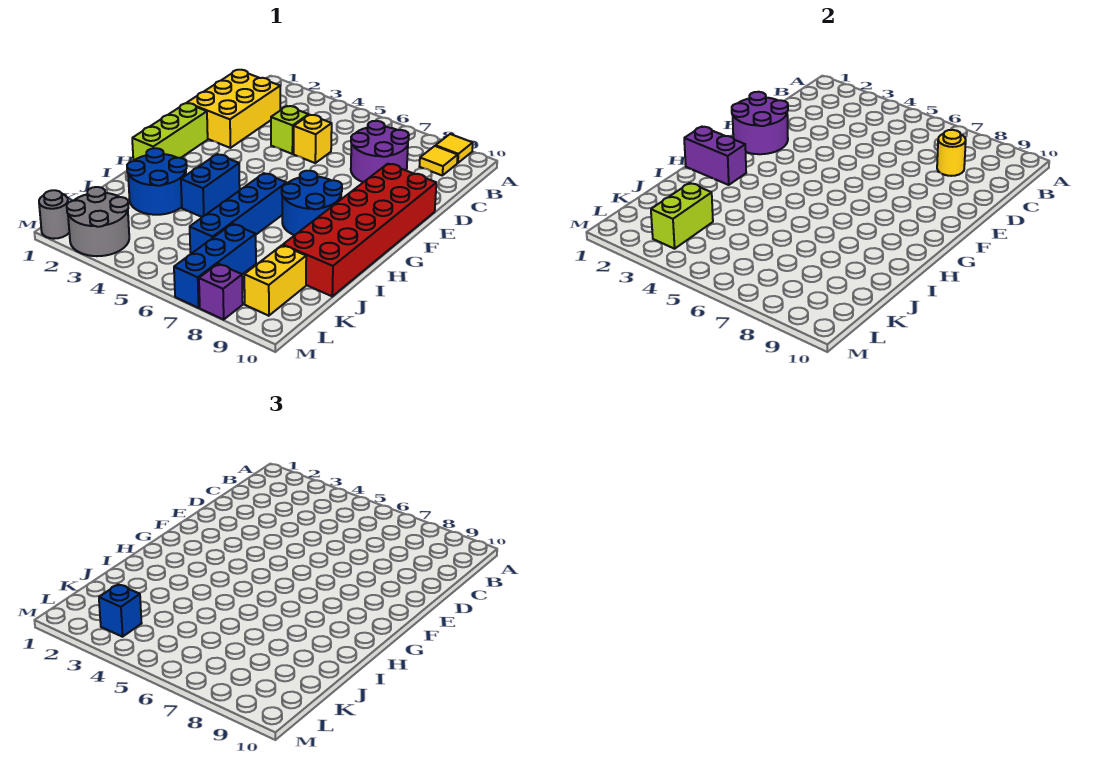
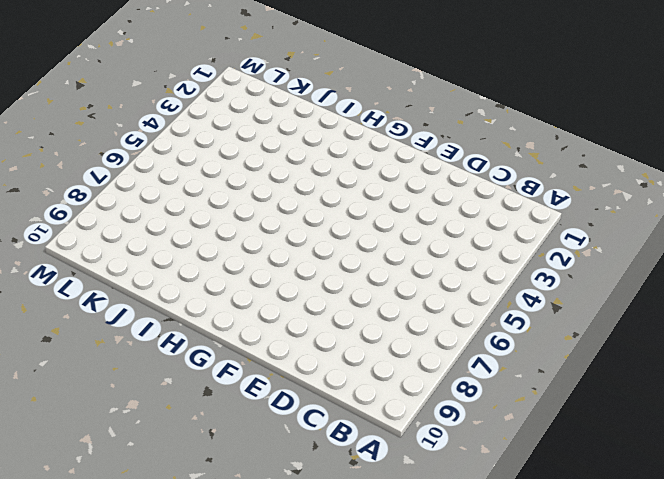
none -> yellow 1x1 tile [436,134,473,163]
none -> yellow 1x1 tile [419,146,458,175]
none -> yellow 2x3 brick [187,70,280,148]

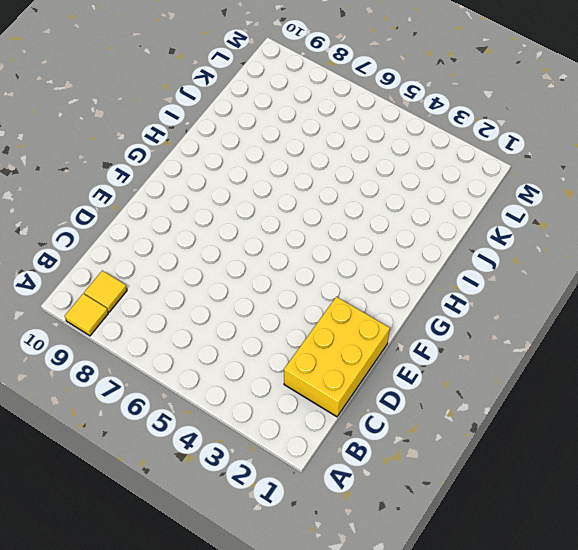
none -> purple 2x2 round brick [351,121,409,182]
none -> lime 1x1 brick [271,106,309,154]
none -> yellow 1x1 brick [294,115,332,163]

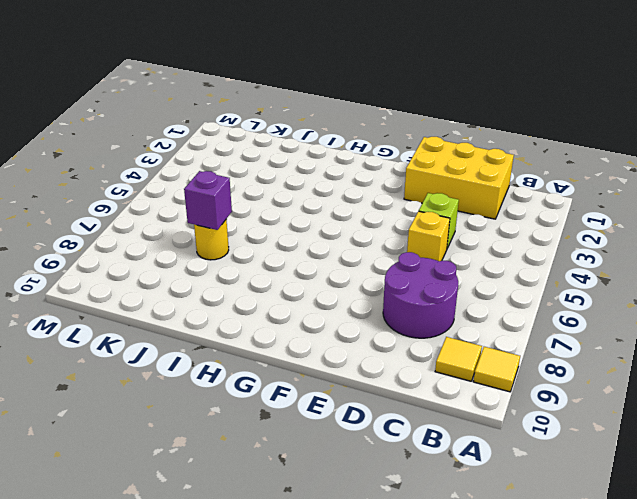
yellow 1x1 round brick [194,219,229,260] -> yellow 1x1 round brick moved to [937,130,966,176]
purple 1x1 brick [184,171,232,230] -> purple 1x1 brick moved to [199,264,243,320]
none -> red 2x6 brick [283,164,436,296]
none -> lime 1x3 brick [132,103,208,161]
none -> blue 2x2 round brick [282,171,342,235]

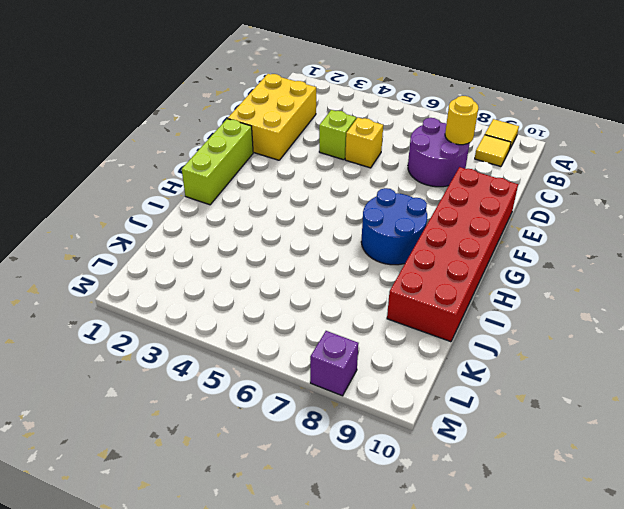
none -> blue 1x2 brick [181,154,240,217]
none -> blue 1x4 brick [190,173,287,254]
none -> blue 2x2 round brick [127,148,187,215]

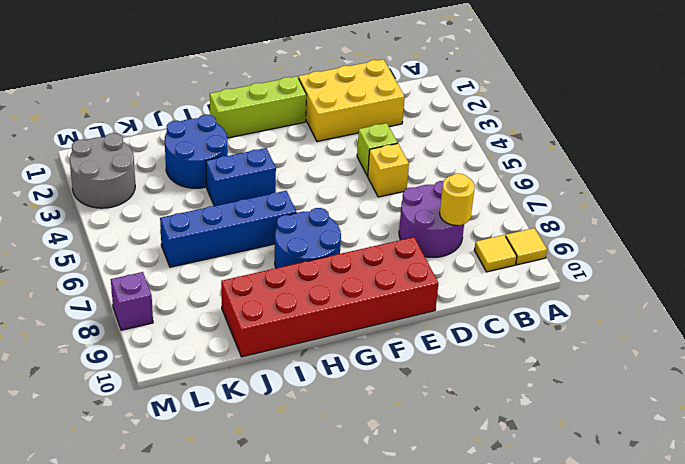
none -> blue 1x3 brick [174,224,256,308]
none -> yellow 1x2 brick [244,245,306,316]
none -> grey 1x1 round brick [39,190,69,239]

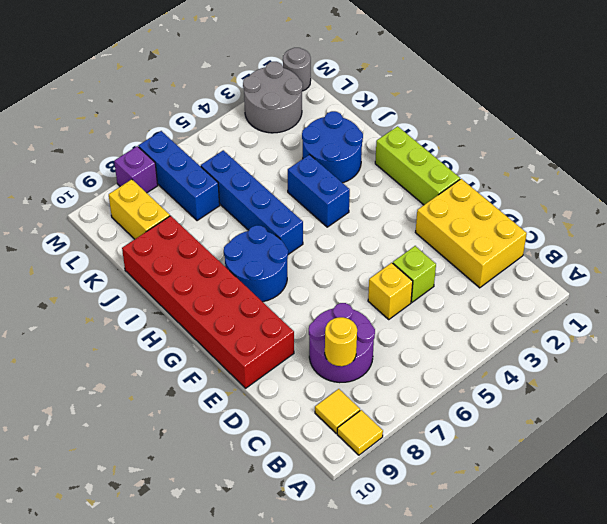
none -> purple 2x2 round brick [732,92,788,154]
none -> purple 1x2 brick [684,127,746,185]
none -> lime 1x2 brick [651,183,713,249]

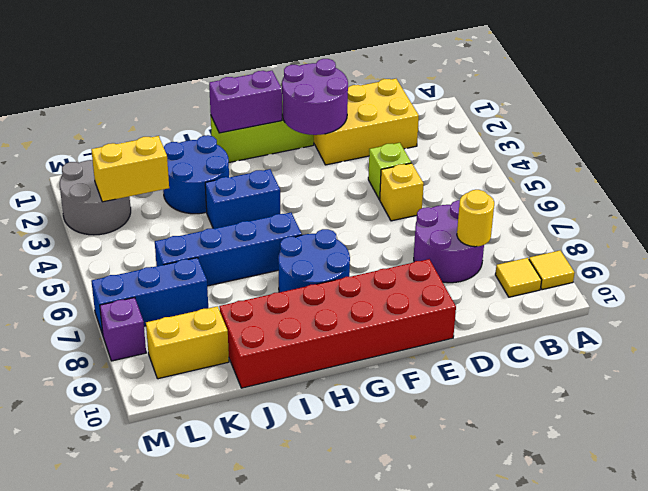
purple 1x2 brick [209,71,282,133] -> purple 1x2 brick turned to [684,127,746,185]
yellow 1x2 brick [91,136,169,202] -> lime 1x2 brick [651,183,713,249]
none -> grey 1x1 round brick [39,190,69,239]
none -> blue 1x1 brick [99,584,142,637]

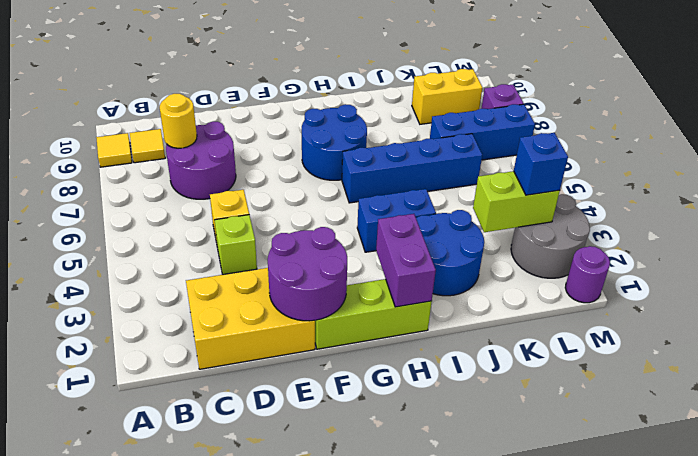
purple 1x1 round brick [565,246,610,303] -> grey 1x1 round brick [39,190,69,239]
none -> red 2x6 brick [283,164,436,296]

